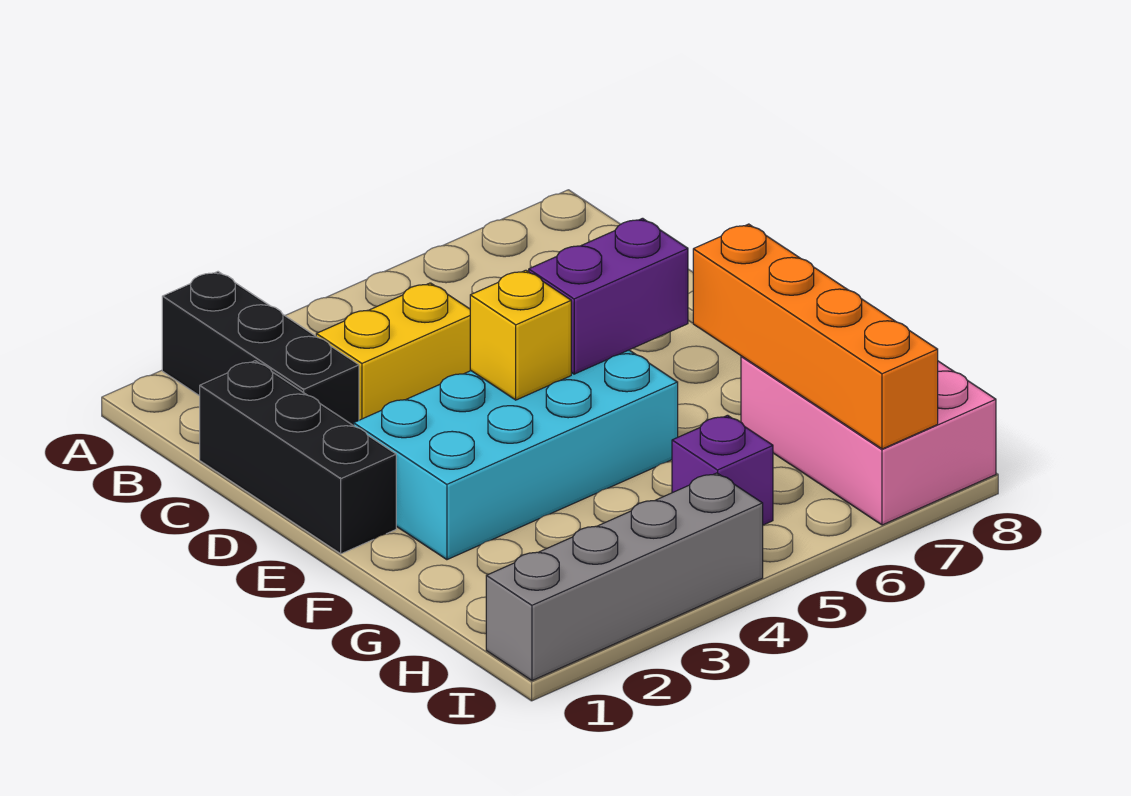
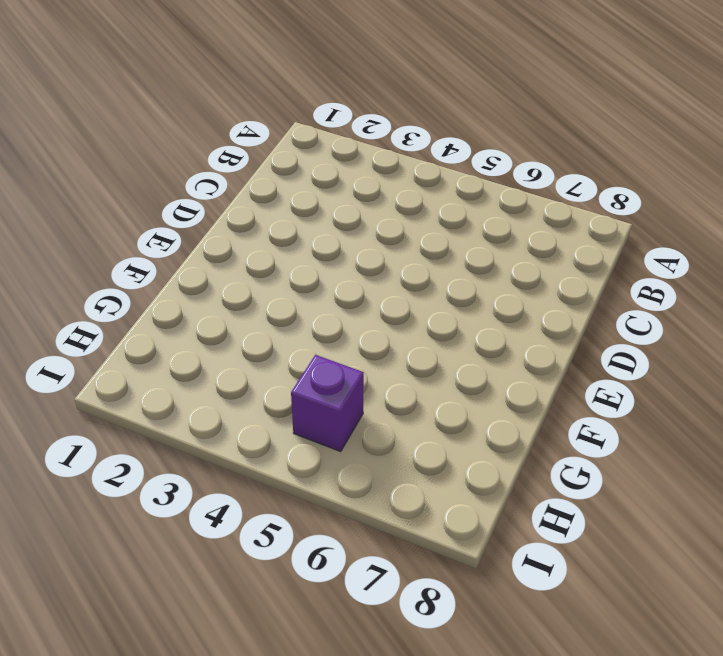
none -> black 1x3 brick [162,272,359,426]
none -> black 1x3 brick [200,361,396,554]

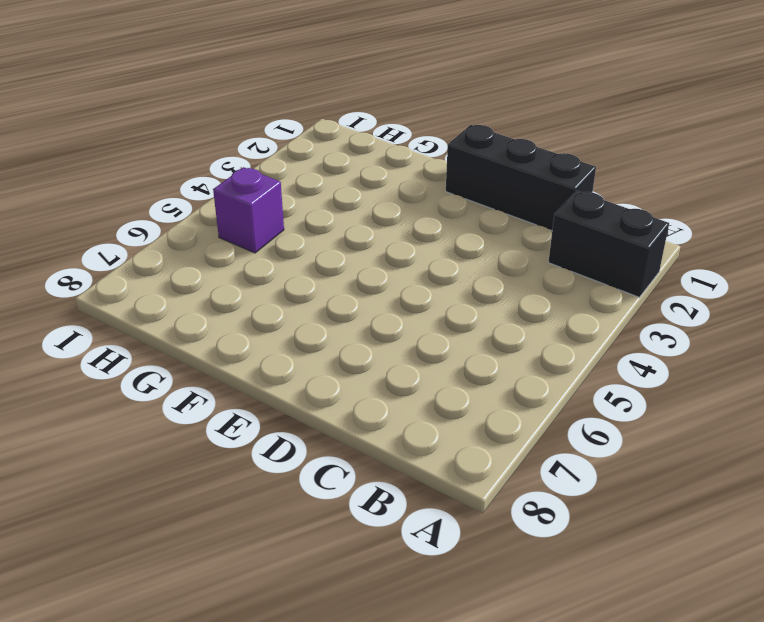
black 1x2 brick [548,191,669,297] -> black 1x3 brick [162,272,359,426]
none -> yellow 1x2 brick [316,283,471,420]
none -> cyan 2x4 brick [354,350,678,560]

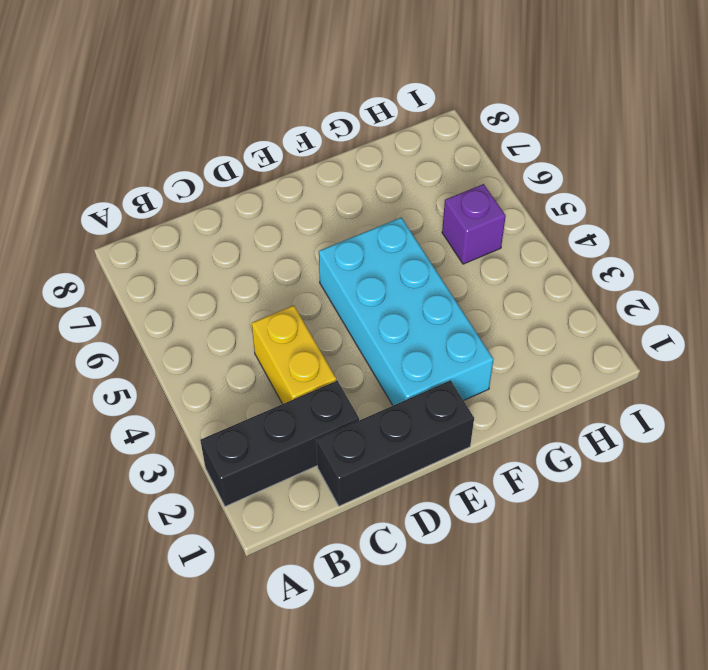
none -> pink 2x3 brick [741,356,996,525]
none -> grey 1x4 brick [486,473,763,681]

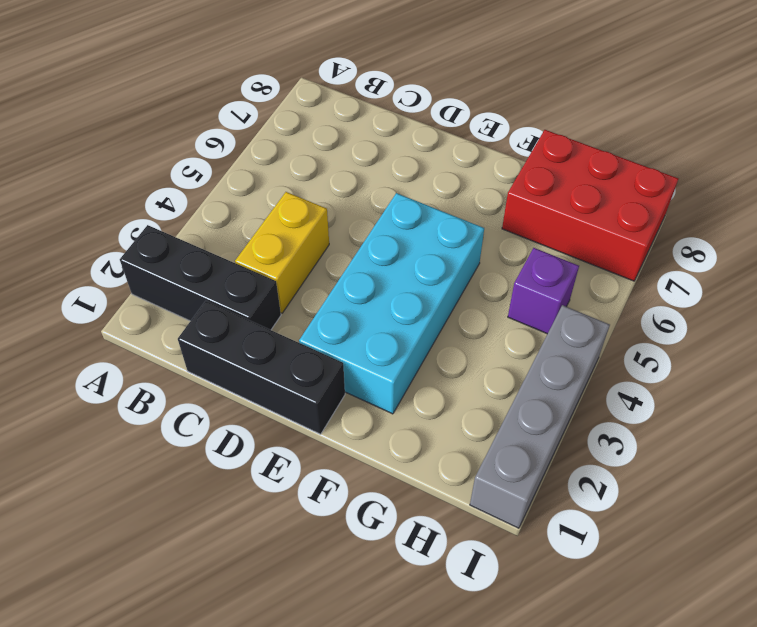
red 2x3 brick [502,130,678,281] -> pink 2x3 brick [741,356,996,525]
none -> yellow 1x1 brick [470,270,571,400]
none -> purple 1x2 brick [529,218,688,374]

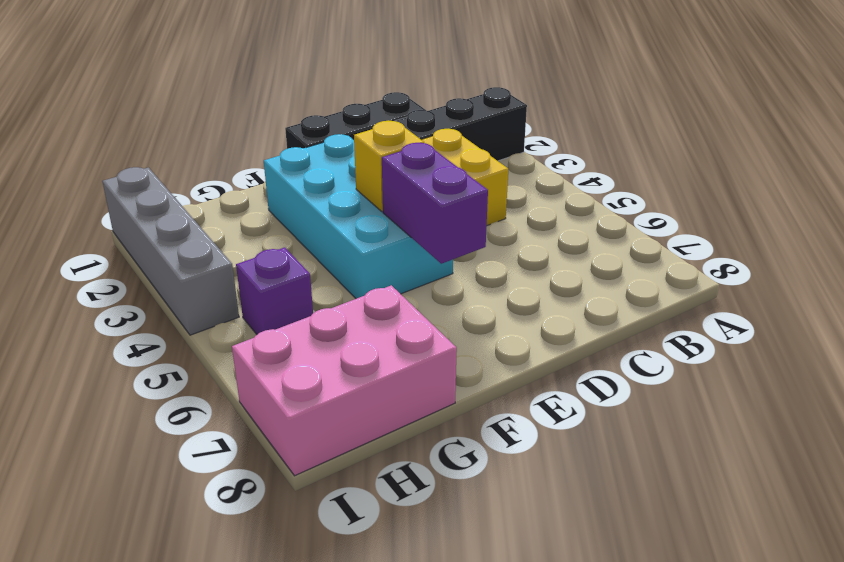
none -> orange 1x4 brick [693,224,938,449]

